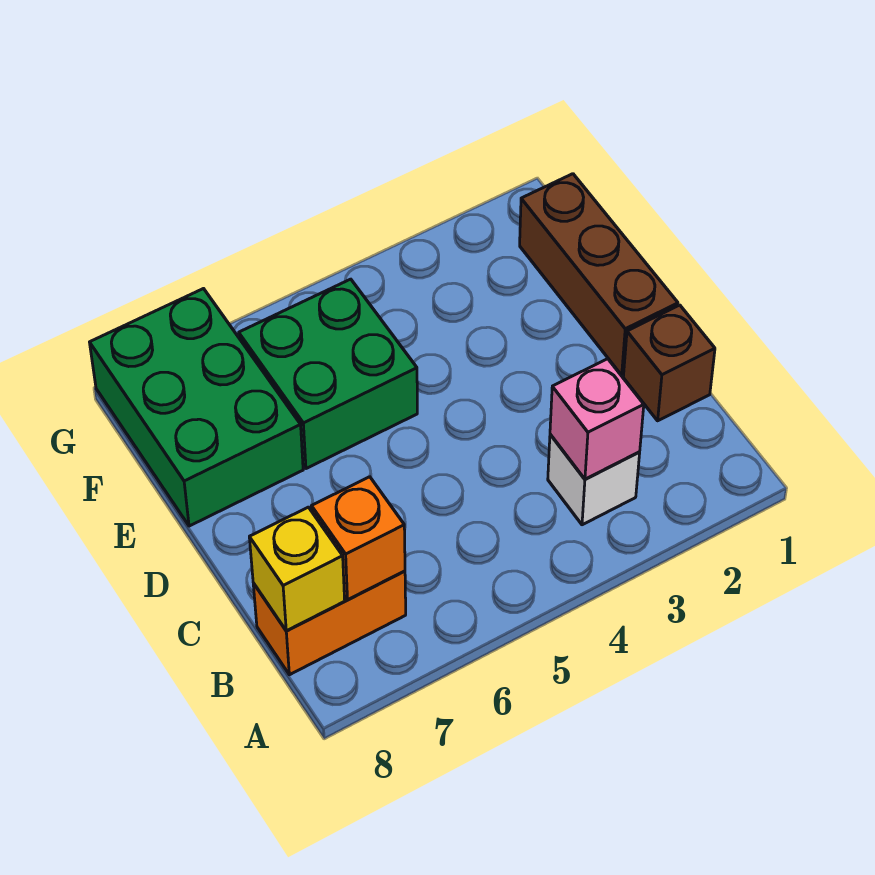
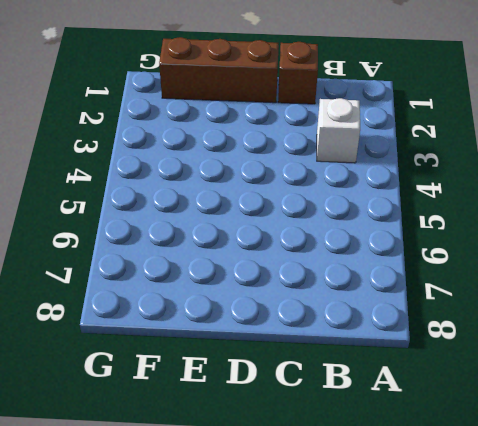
none -> orange 1x2 brick [253,571,406,675]
none -> green 2x2 brick [239,279,417,469]

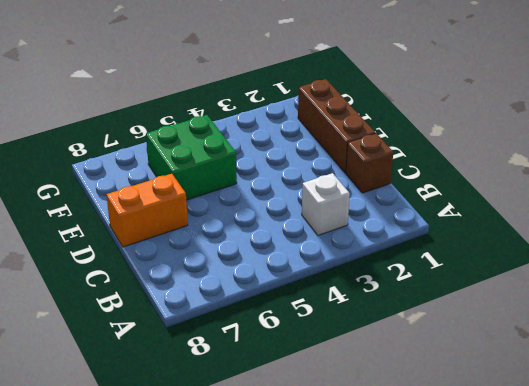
orange 1x2 brick [106,174,188,247] -> orange 1x2 brick moved to [253,571,406,675]
none -> green 2x3 brick [90,289,303,526]
none -> pink 1x1 brick [550,359,644,479]

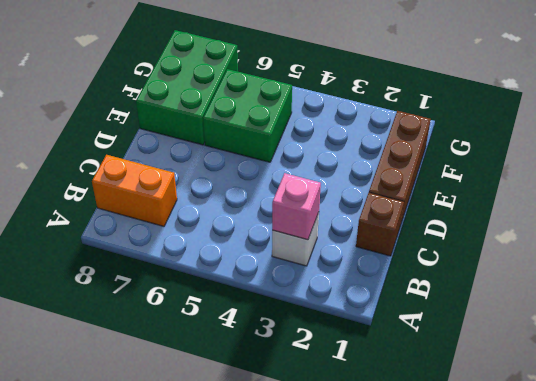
none -> orange 1x1 brick [312,477,405,600]
none -> yellow 1x1 brick [249,507,345,631]

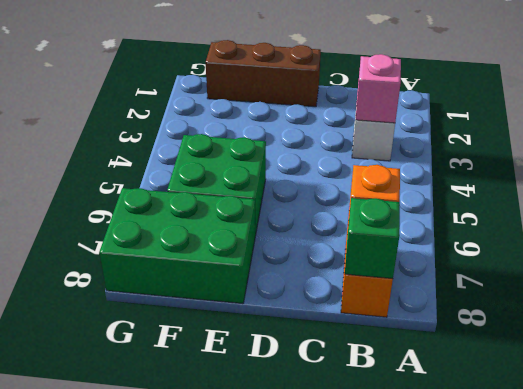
green 1x1 brick [345,198,400,279] -> yellow 1x1 brick [249,507,345,631]
none -> brown 1x1 brick [623,305,715,421]

